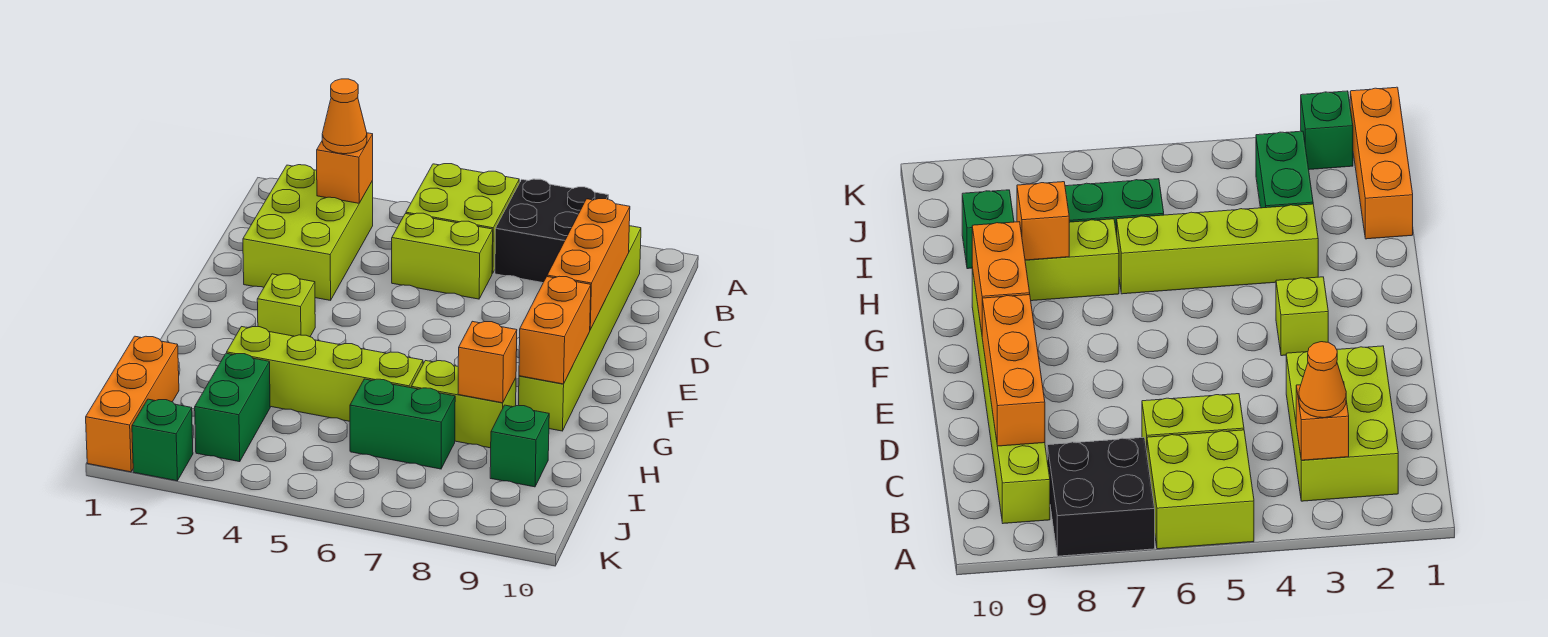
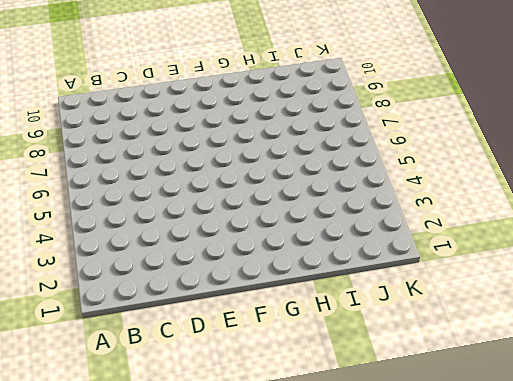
none -> lime 2x2 brick [406,164,519,274]
none -> black 2x2 brick [495,179,609,283]
none -> lime 2x3 brick [243,165,373,300]

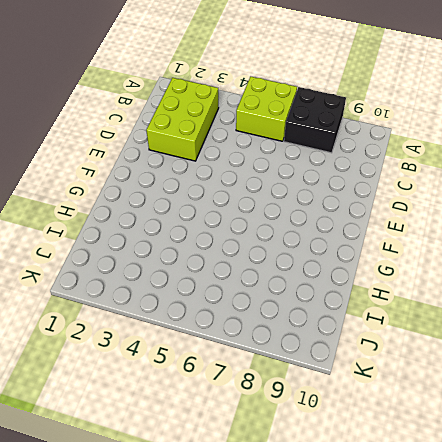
none -> lime 1x6 brick [519,226,641,431]
none -> lime 1x2 brick [392,213,493,299]
none -> lime 1x1 brick [257,274,315,337]

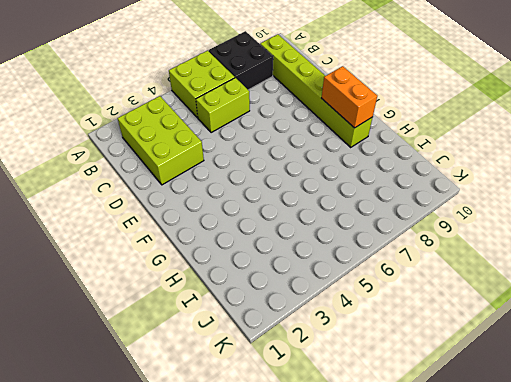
none -> lime 1x1 brick [257,274,315,337]
none -> lime 1x4 brick [227,327,423,421]
none -> lime 1x2 brick [411,361,516,448]

